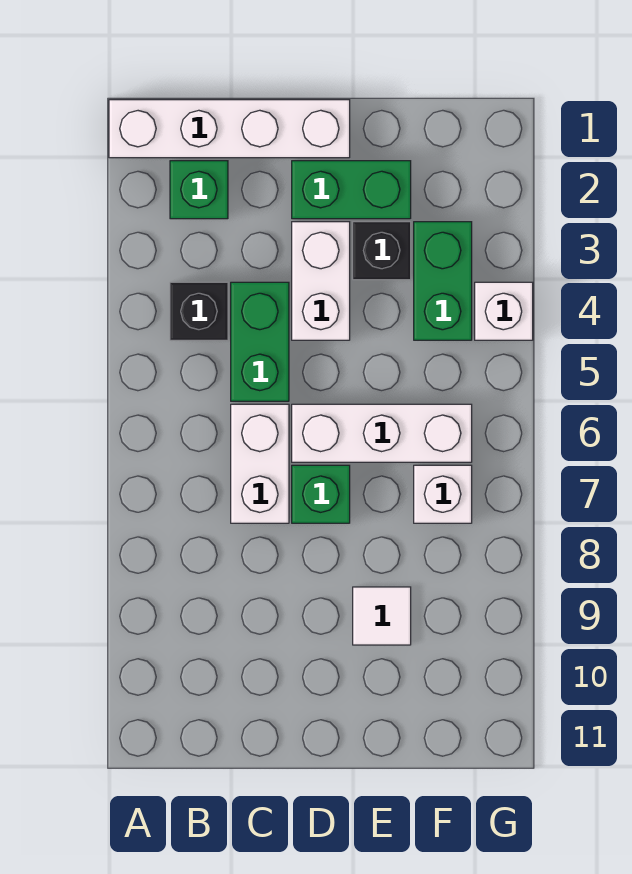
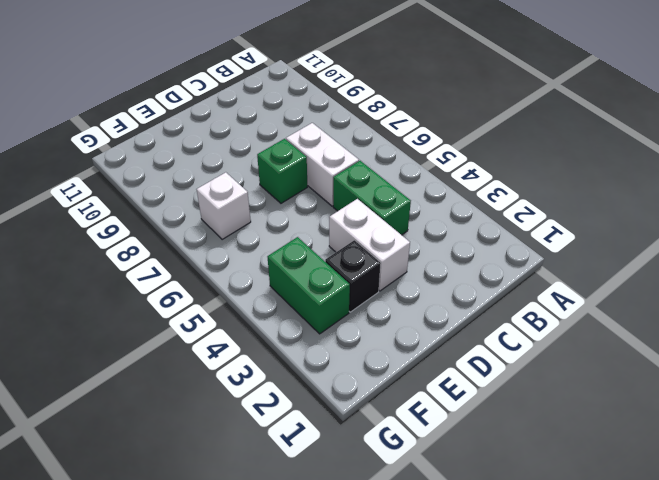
none -> white 1x4 brick [109,100,350,158]
none -> green 1x1 brick [170,161,228,219]
none -> black 1x1 brick [170,282,228,340]

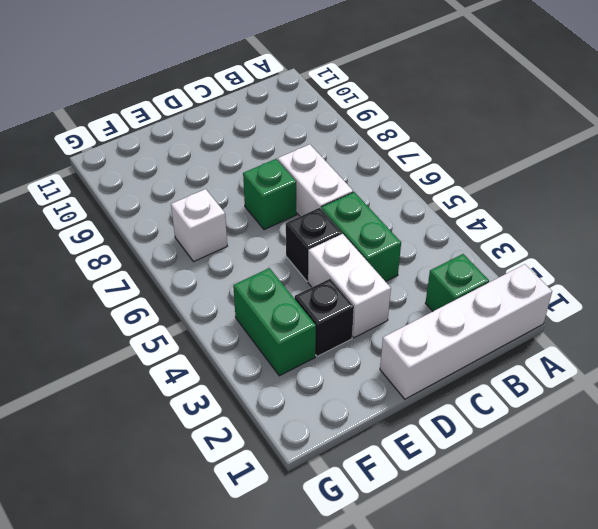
black 1x1 brick [286,208,342,281] -> black 1x1 brick moved to [170,282,228,340]
none -> green 1x2 brick [292,161,411,219]
none -> white 1x3 brick [292,404,472,462]
none -> white 1x1 tile [353,587,411,645]

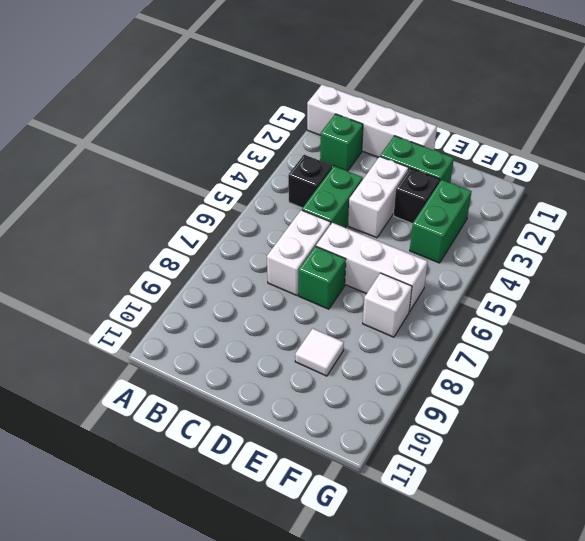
none -> white 1x1 brick [475,282,533,340]

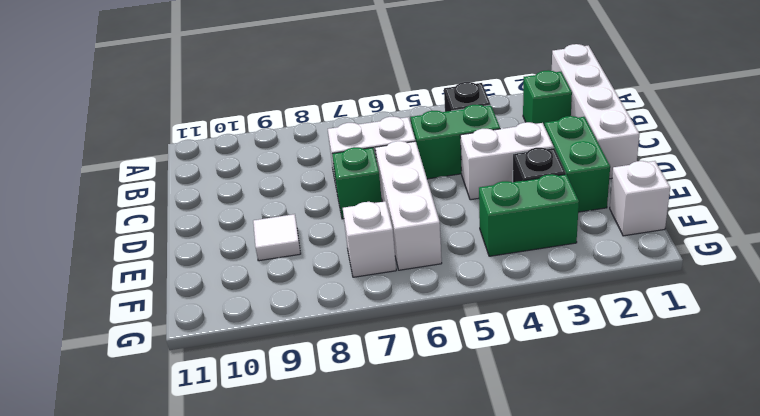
white 1x1 brick [610,161,670,236] -> white 1x1 brick moved to [475,282,533,340]

